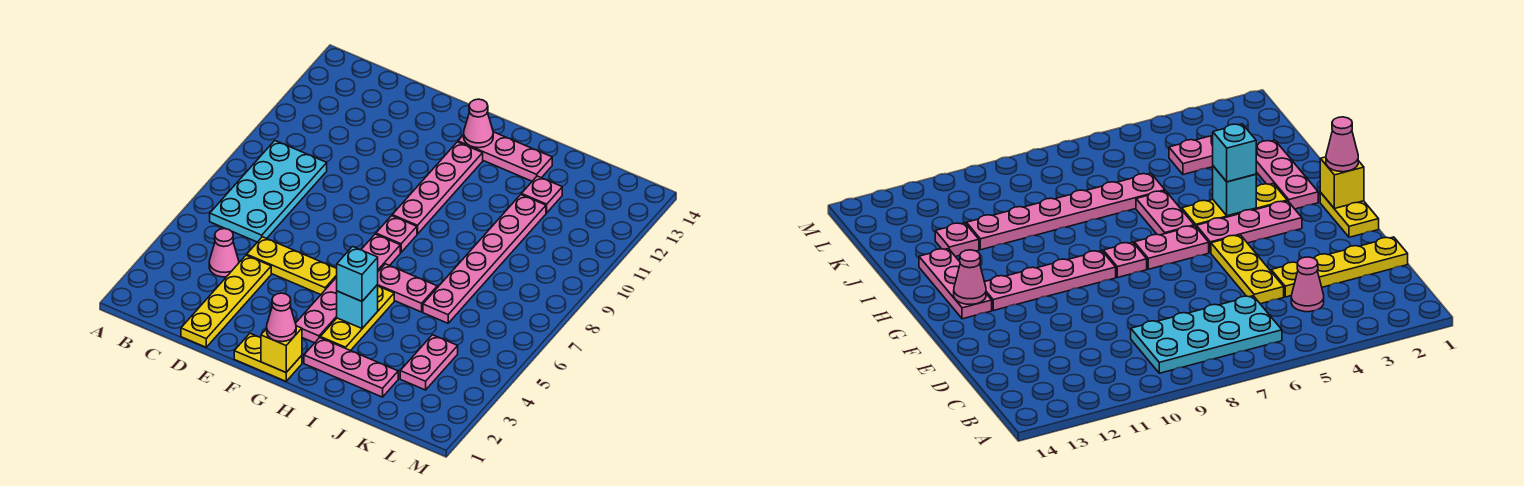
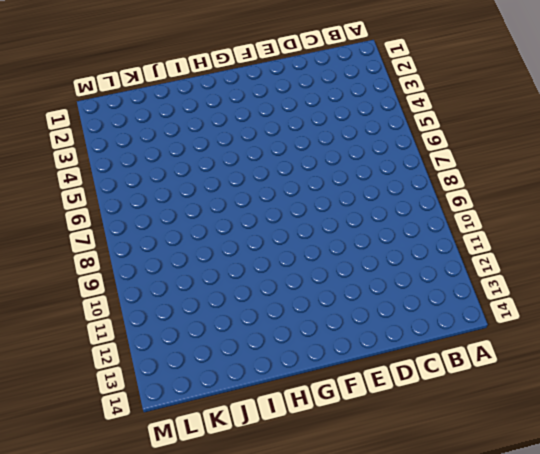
none -> cyan 2x4 plate [210,141,327,242]
none -> pink 1x1 cone [209,229,239,277]
none -> yellow 1x4 plate [181,255,271,347]

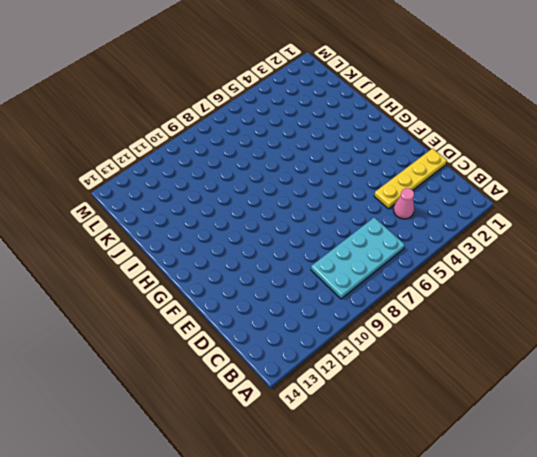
none -> yellow 1x3 plate [247,237,337,295]
none -> yellow 1x2 plate [234,333,302,381]
none -> pink 1x3 plate [296,277,337,343]

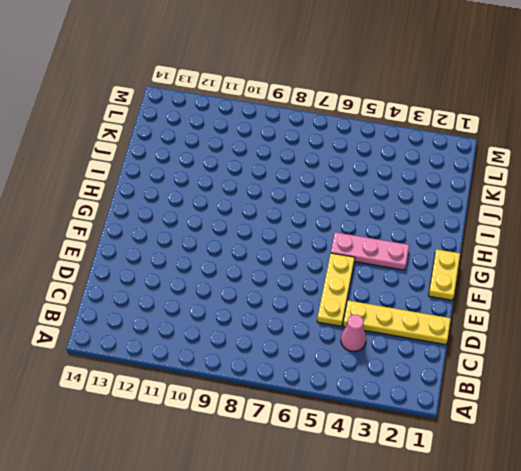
none -> cyan 2x4 plate [210,141,327,242]
none -> pink 1x2 plate [361,234,400,271]
none -> pink 1x1 plate [376,216,417,252]

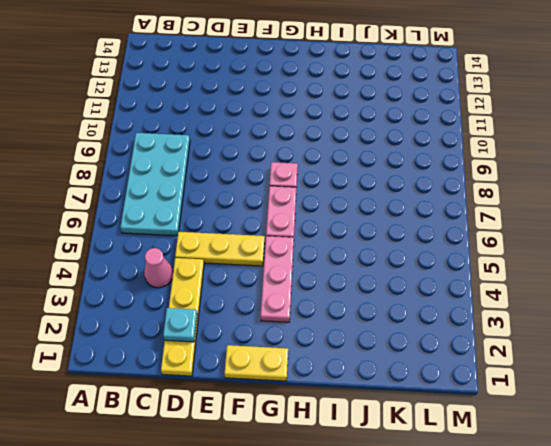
cyan 1x1 plate [163,308,197,342] -> none
none -> pink 1x4 plate [392,142,483,234]
none -> pink 1x3 plate [458,132,552,181]
none -> pink 1x3 plate [304,338,398,397]

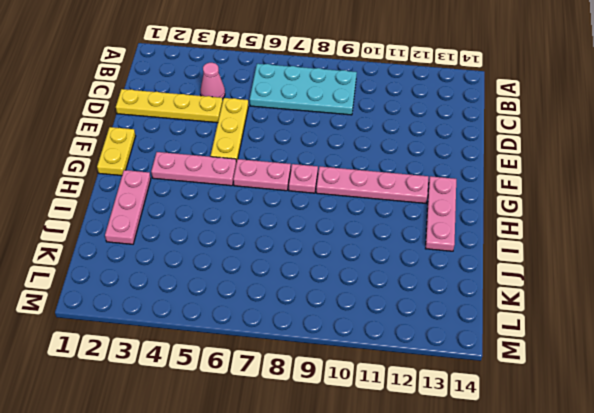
none -> yellow 1x3 plate [320,286,394,351]
none -> pink 1x2 plate [378,264,437,312]
none -> pink 1x6 plate [423,195,546,323]

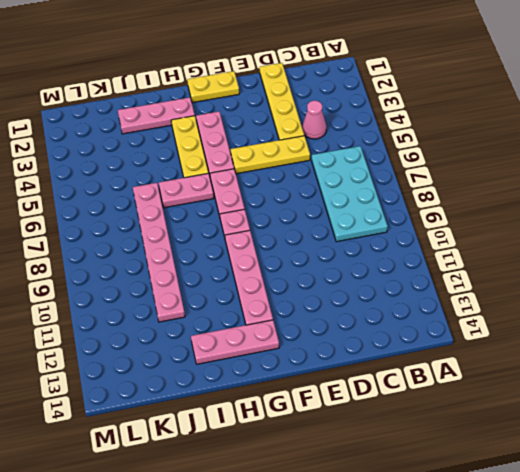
none -> pink 1x1 plate [521,176,562,213]
none -> pink 1x2 plate [400,335,458,390]
none -> yellow 1x1 brick [261,326,302,372]

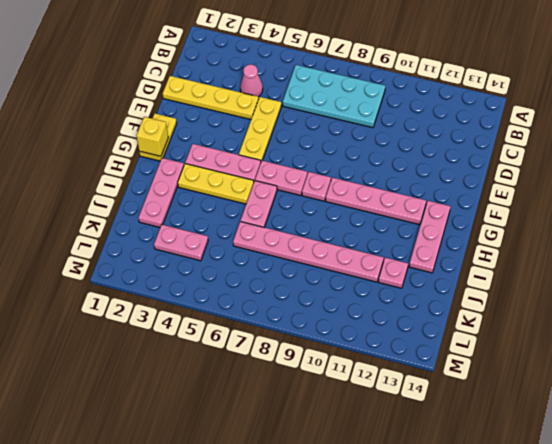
none -> pink 1x1 cone [464,99,493,148]
none -> cyan 1x1 brick [337,285,378,328]
none -> pink 1x1 cone [267,293,296,342]

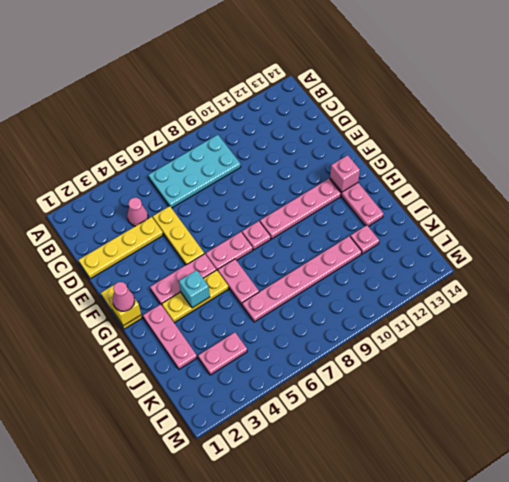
pink 1x1 brick [330,155,360,192] -> pink 1x1 cone [464,99,493,148]
none -> cyan 1x1 brick [337,247,378,301]

